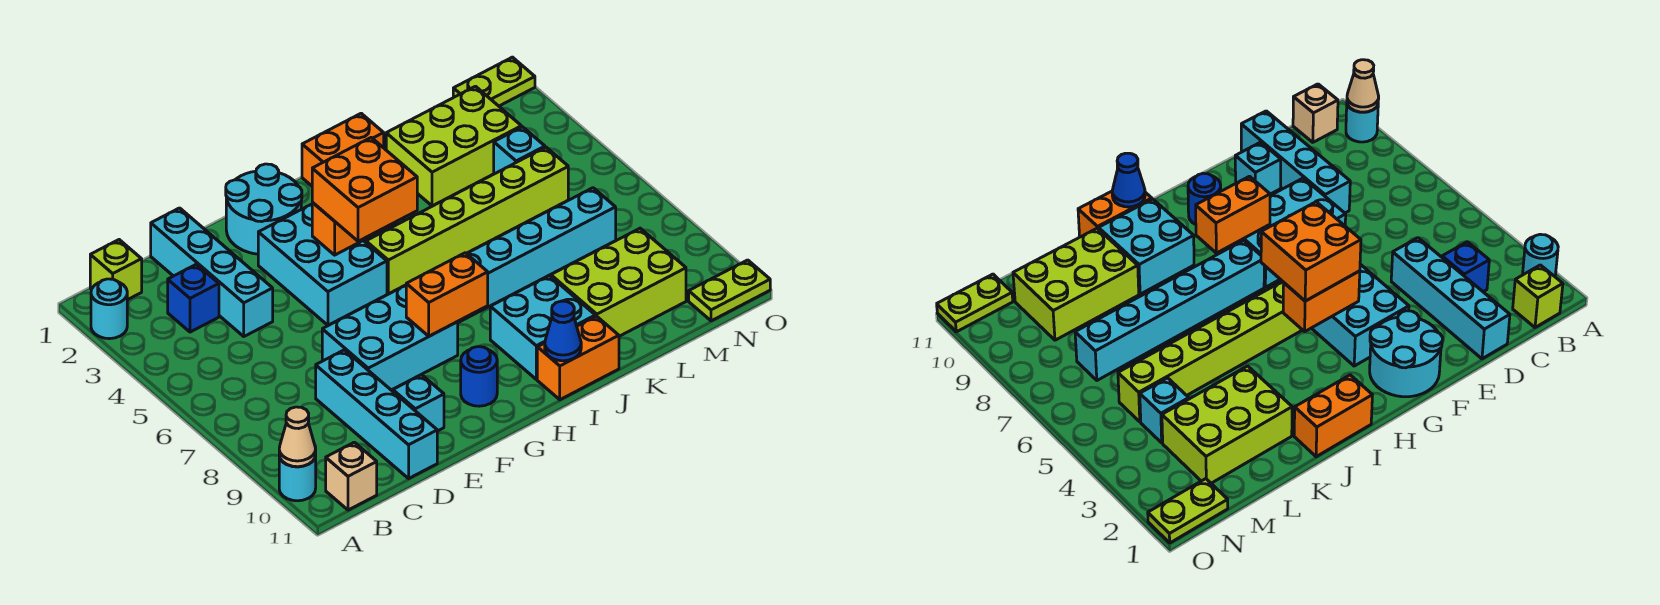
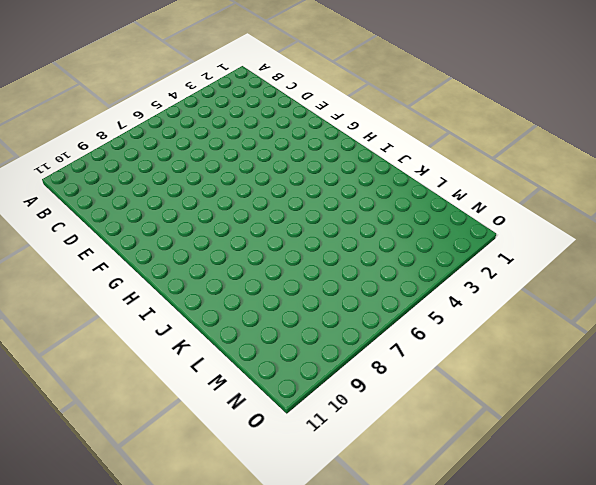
none -> cyan 1x1 round brick [91,279,127,339]
none -> cyan 1x1 round brick [279,456,316,501]
none -> lime 1x1 brick [90,240,142,300]

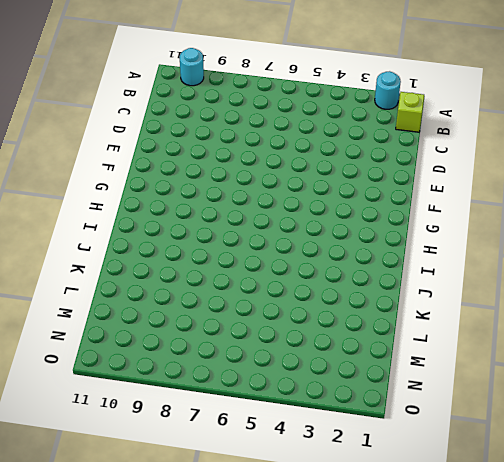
none -> tan 1x1 brick [326,442,377,510]
none -> blue 1x1 brick [168,264,219,332]
none -> cyan 1x4 brick [151,208,273,336]

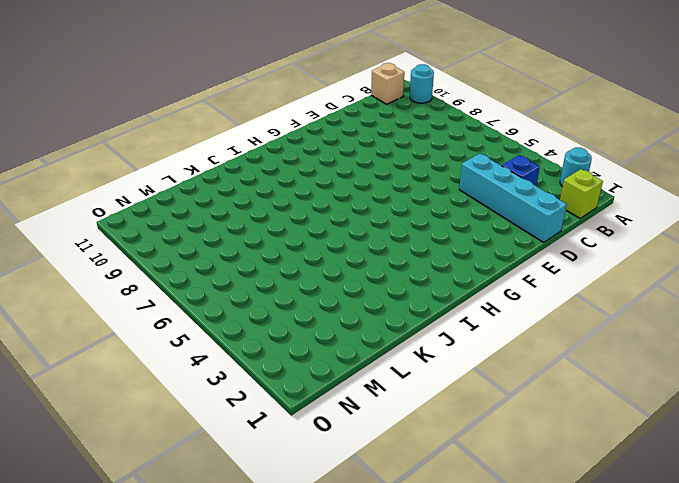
none -> cyan 1x4 brick [316,350,437,478]
none -> cyan 2x3 brick [322,285,458,390]
none -> cyan 1x1 brick [393,375,444,431]

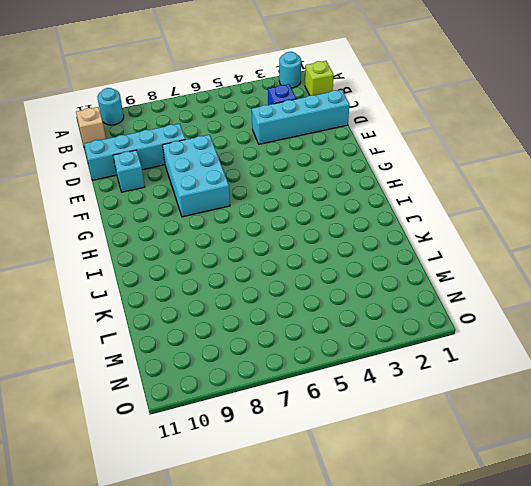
none -> cyan 2x2 round brick [226,164,302,254]
none -> cyan 2x3 brick [258,204,387,325]
none -> blue 1x1 round brick [461,347,497,406]

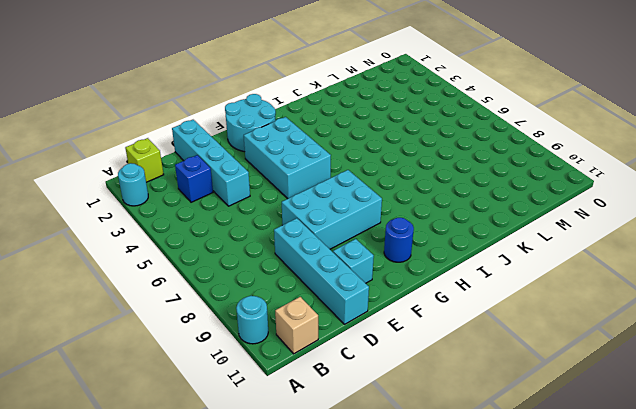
none -> lime 1x6 brick [366,147,568,294]
none -> cyan 1x6 brick [458,188,616,323]
none -> orange 1x2 brick [302,113,384,186]

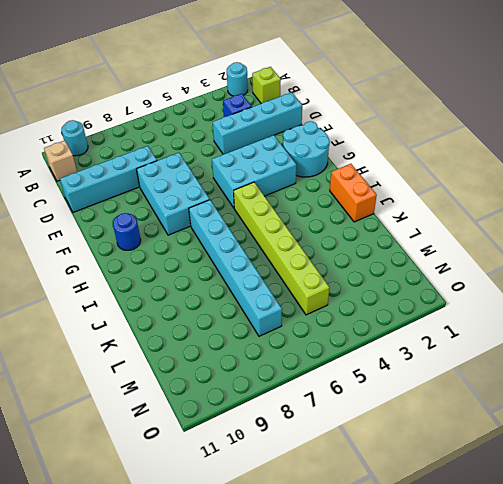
none -> cyan 1x1 brick [393,375,444,431]
none -> cyan 2x2 brick [490,276,595,379]
none -> orange 1x2 brick [537,316,619,400]

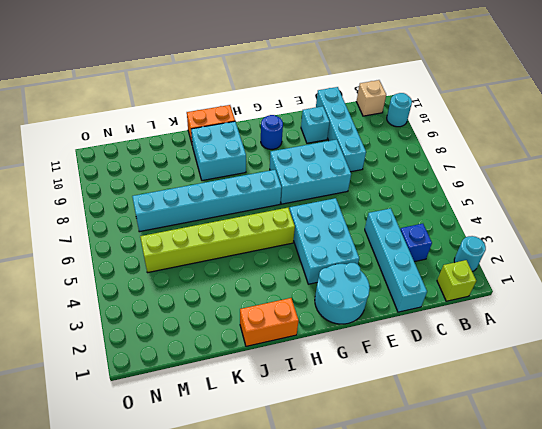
none -> lime 2x3 brick [386,86,521,206]
none -> lime 2x3 brick [551,228,686,336]
none -> cyan 1x1 brick [494,127,545,174]

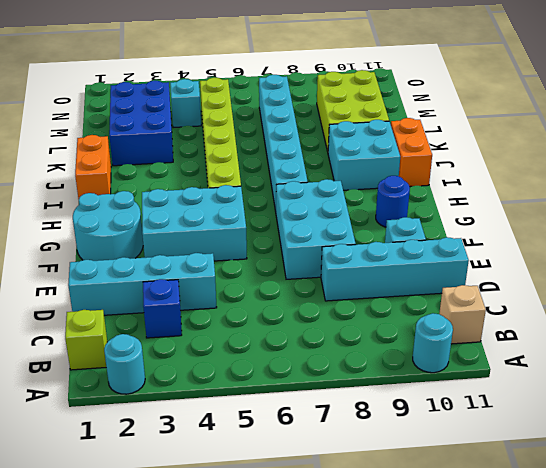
blue 2x3 brick [109,81,173,166] -> lime 2x3 brick [386,86,521,206]
none -> lime 1x2 plate [453,57,535,106]
none -> lime 1x2 plate [689,260,770,321]
none -> tan 1x1 cone [279,407,316,467]

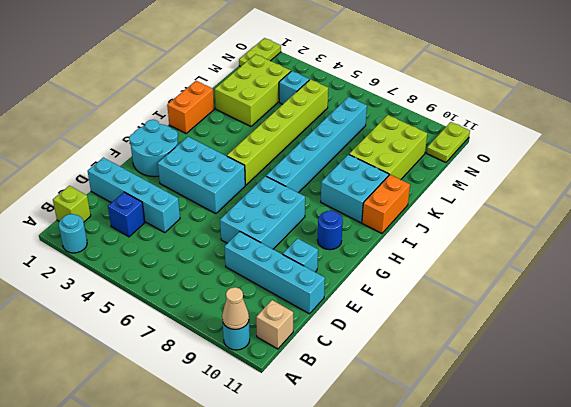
none -> orange 1x2 brick [312,202,394,255]
none -> orange 1x2 brick [406,253,488,336]
none -> blue 1x1 cone [545,301,581,361]

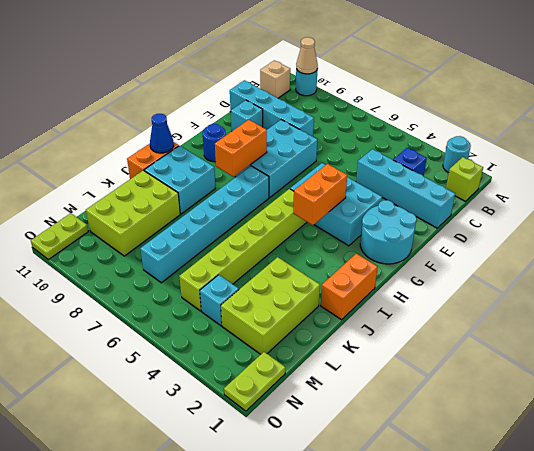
none -> orange 2x2 brick [312,138,417,241]

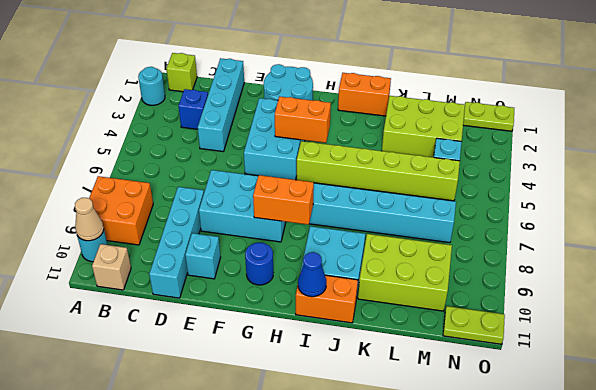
orange 2x2 brick [89,176,153,245] -> orange 2x2 brick moved to [312,138,417,241]

